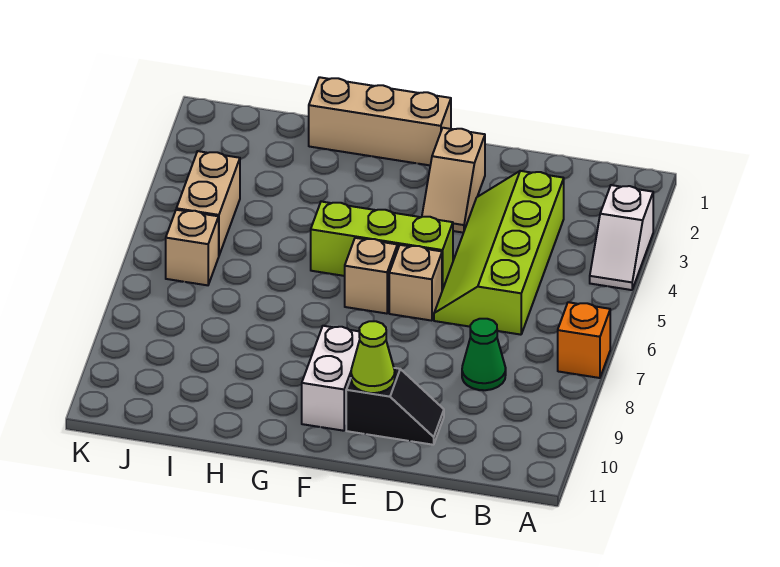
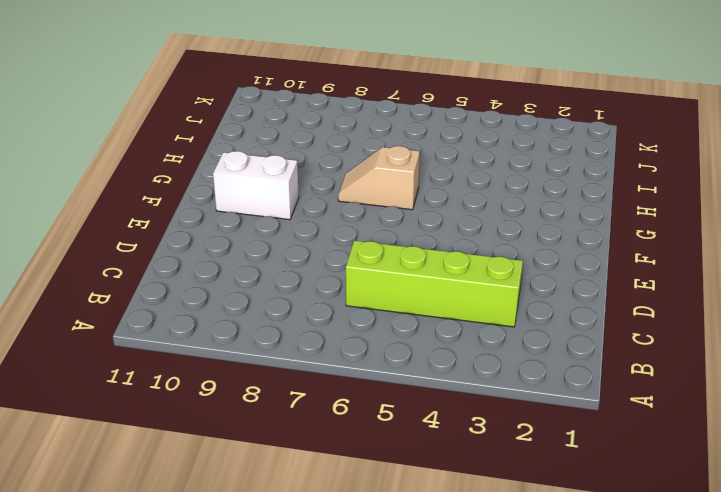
tan 1x2 slope [338,146,420,210] -> tan 1x2 slope moved to [422,128,485,233]
none -> white 1x2 slope [590,185,653,290]
none -> orange 1x1 brick [558,302,610,378]
none -> green 1x1 cone [462,319,506,390]

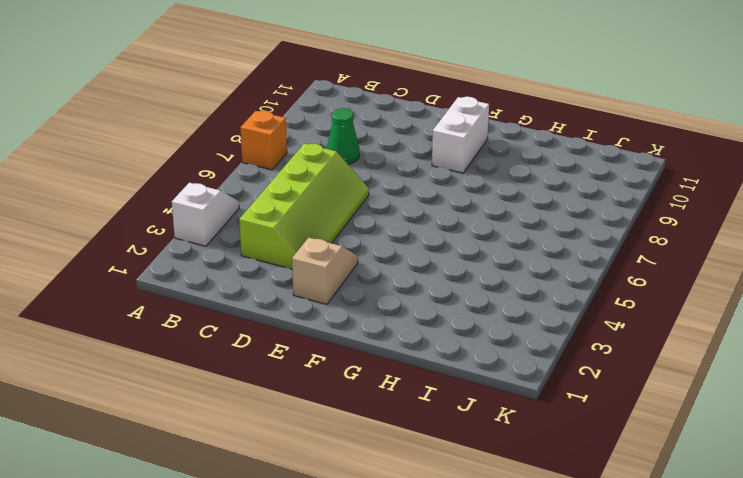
none -> black 1x2 slope [346,368,444,445]
none -> lime 1x3 brick [311,202,453,290]
none -> tan 1x1 brick [389,245,442,321]

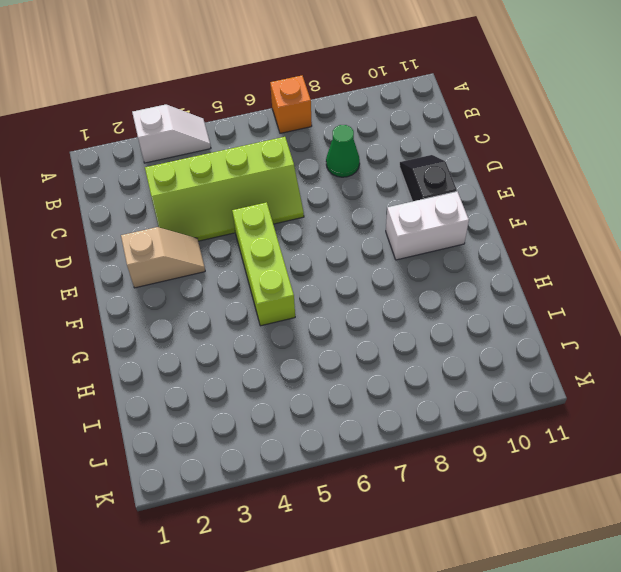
none -> tan 1x1 brick [389,245,442,321]
none -> tan 1x3 brick [309,77,451,165]
none -> tan 1x1 brick [345,238,397,314]

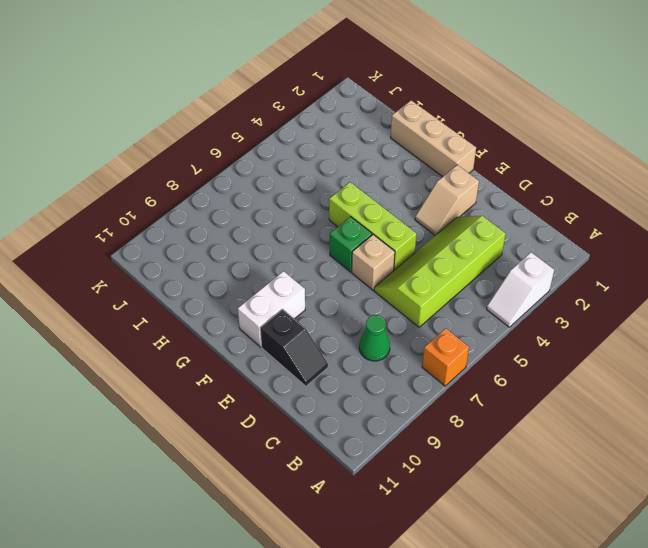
green 1x1 brick [330,217,372,272] -> tan 1x1 brick [345,238,397,314]
none -> tan 1x2 brick [176,151,240,255]
none -> tan 1x1 brick [166,210,219,285]
none -> lime 1x1 cone [351,321,395,393]

